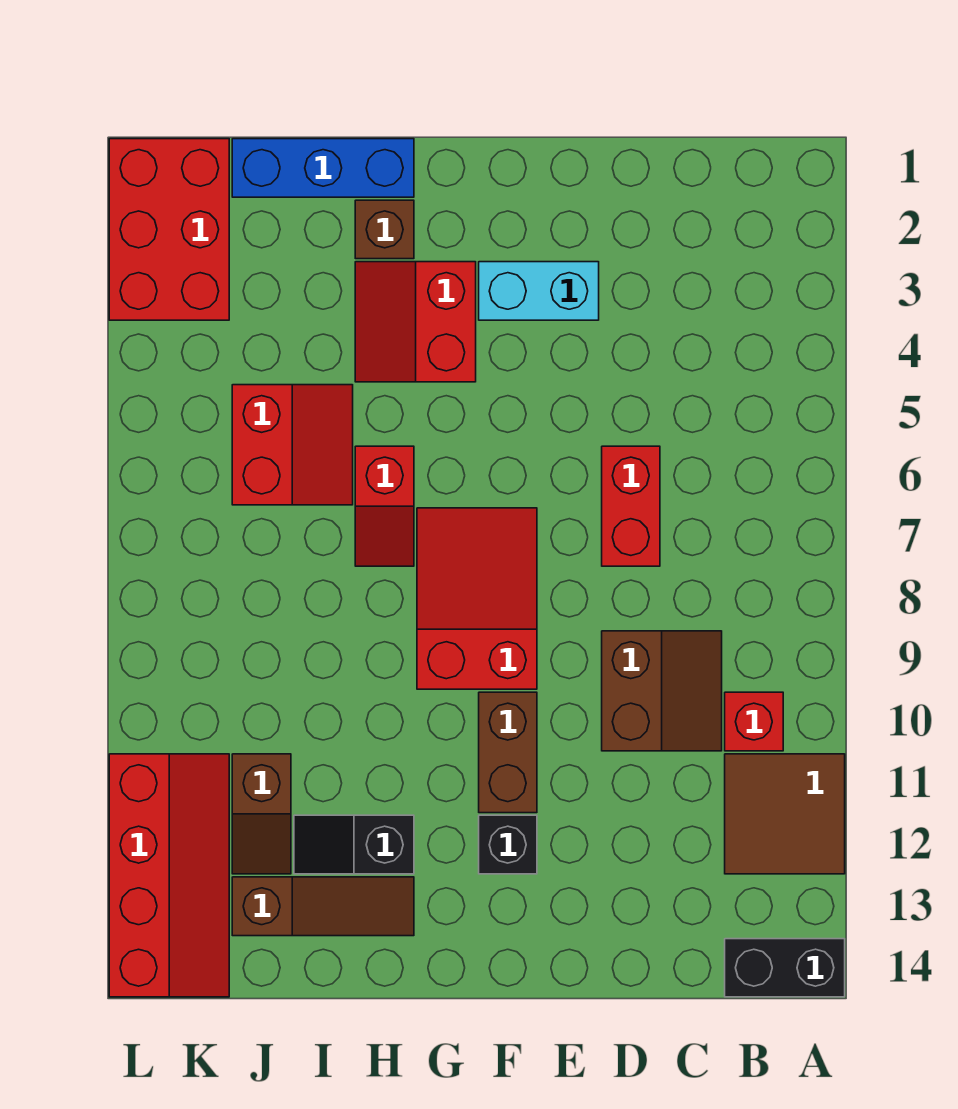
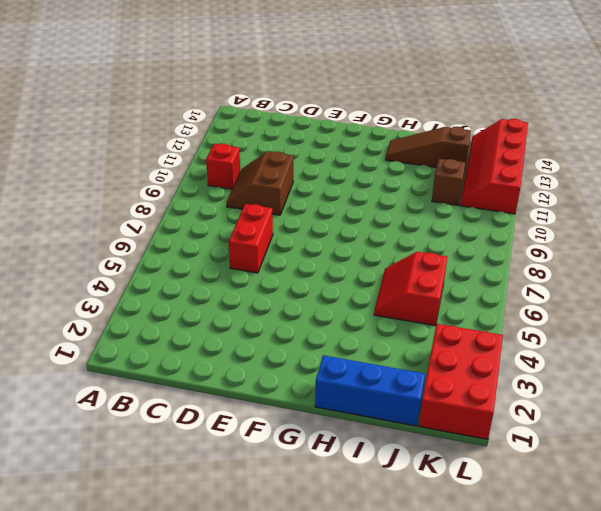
none -> brown 2x2 tile [725,754,845,874]
none -> black 1x2 brick [725,939,845,997]
none -> cyan 1x2 brick [479,262,599,320]

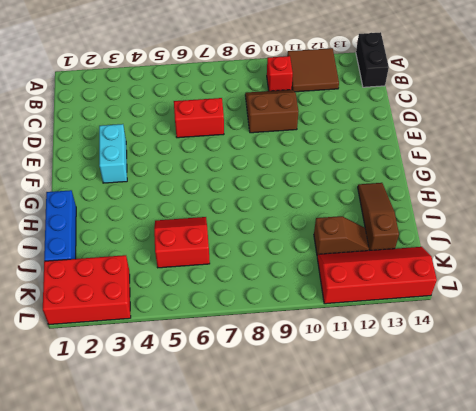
none -> red 2x3 slope [417,508,537,689]
none -> brown 1x2 brick [479,692,537,813]
none -> black 1x1 brick [479,815,537,874]

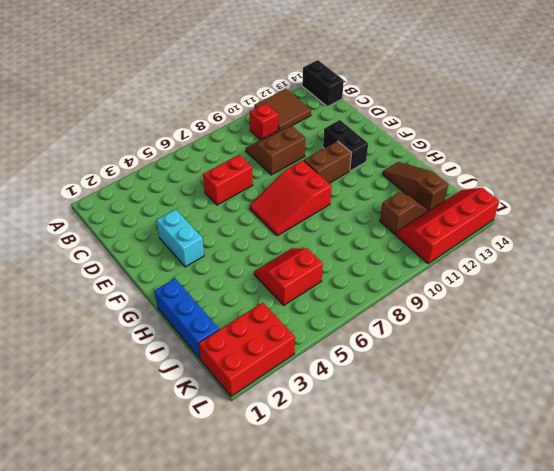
black 1x2 brick [323,120,368,171] -> black 1x1 brick [479,815,537,874]
none -> red 2x2 slope [355,262,476,382]
none -> brown 1x1 brick [355,200,414,259]
none -> red 1x2 slope [355,446,414,566]

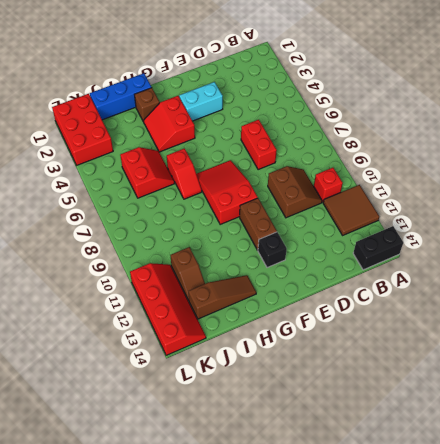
none -> black 1x2 slope [294,815,414,874]

